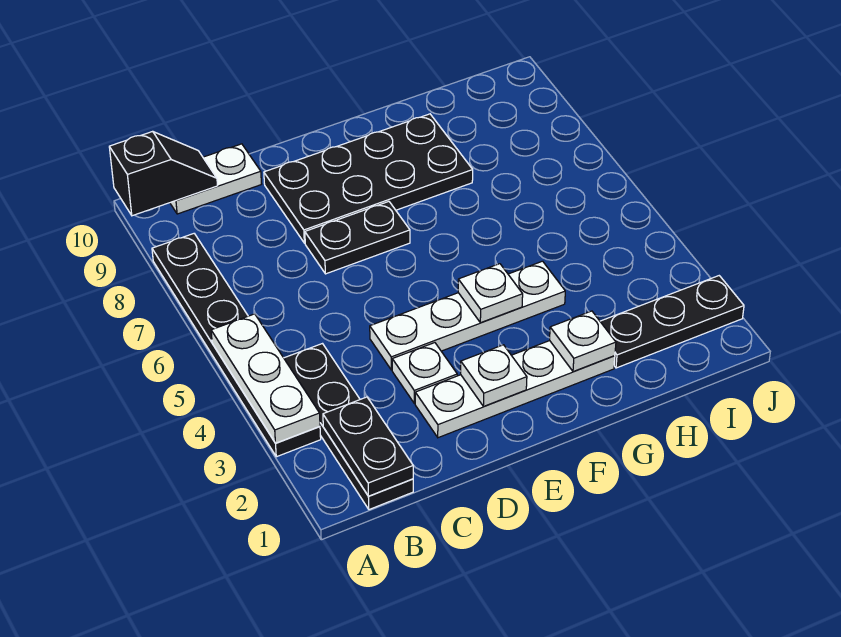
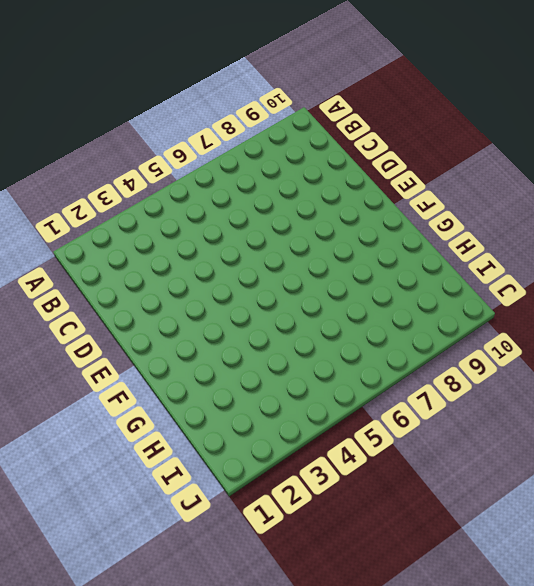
none -> black 1x6 plate [152,234,321,457]
none -> black 1x4 plate [284,344,413,510]
none -> white 1x2 plate [170,144,261,214]

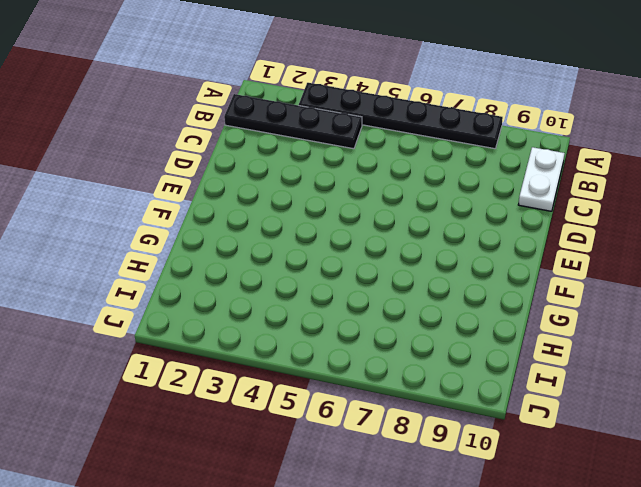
none -> white 1x4 plate [415,341,615,438]
none -> white 1x1 plate [392,343,457,403]
none -> white 1x4 plate [370,261,565,370]

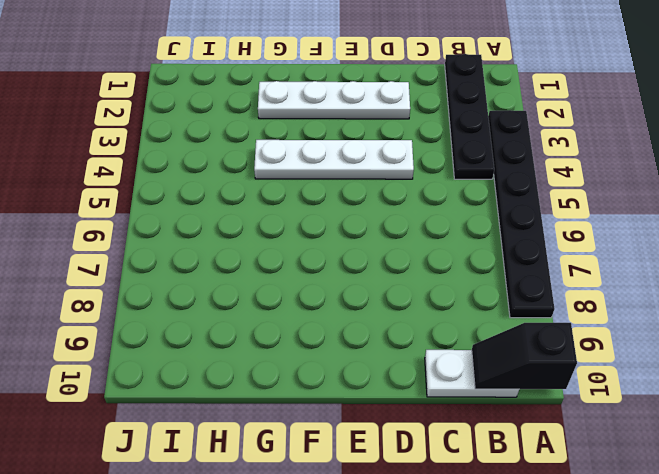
none -> white 1x1 plate [392,343,457,403]
none -> black 1x2 plate [305,202,410,274]
none -> black 2x4 plate [264,114,473,243]

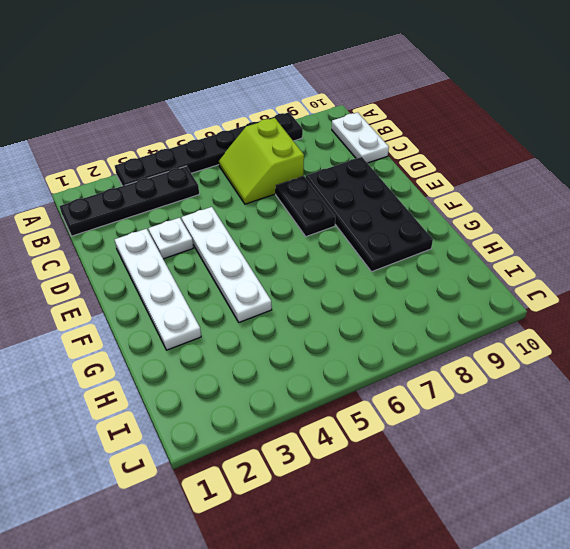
lime 2x2 slope [219,118,304,204] -> none
none -> black 1x3 plate [600,276,744,368]
none -> white 1x3 plate [211,314,320,443]
none -> black 1x2 slope [109,131,218,216]

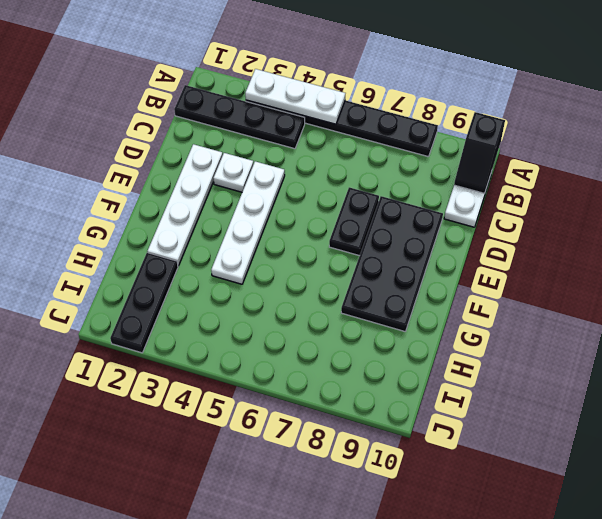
none -> black 1x2 plate [323,397,413,496]
none -> white 1x1 plate [461,345,527,406]
none -> white 1x1 plate [458,264,523,323]

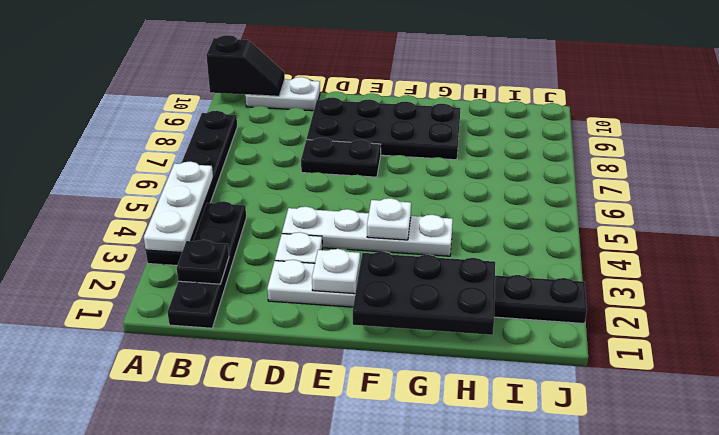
black 1x1 plate [177,240,229,284] -> black 1x2 plate [323,397,413,496]
black 2x3 plate [353,252,495,335] -> white 1x1 plate [550,311,616,372]

